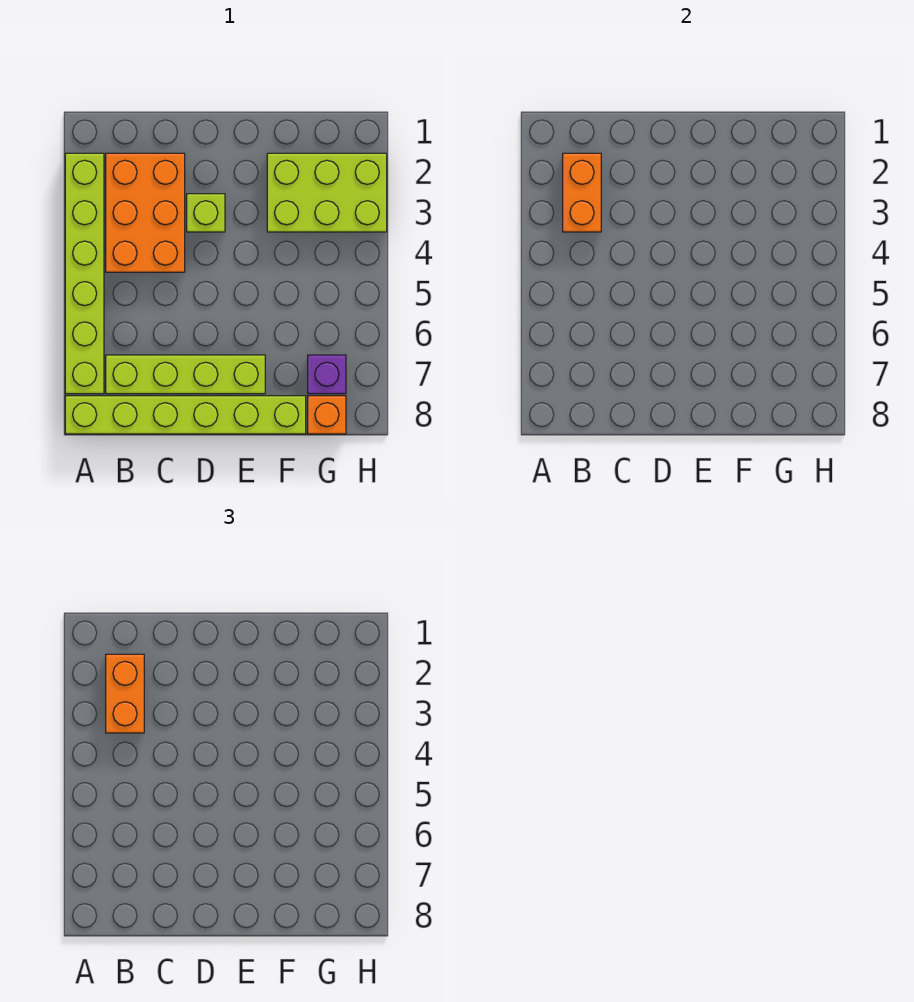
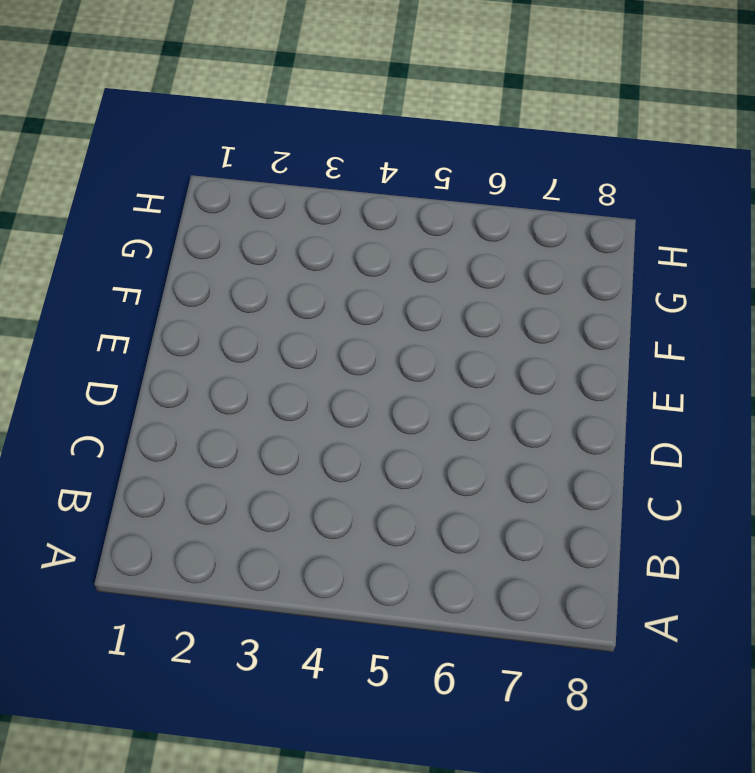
none -> lime 1x6 brick [65,153,104,394]
none -> lime 1x6 brick [65,396,306,434]

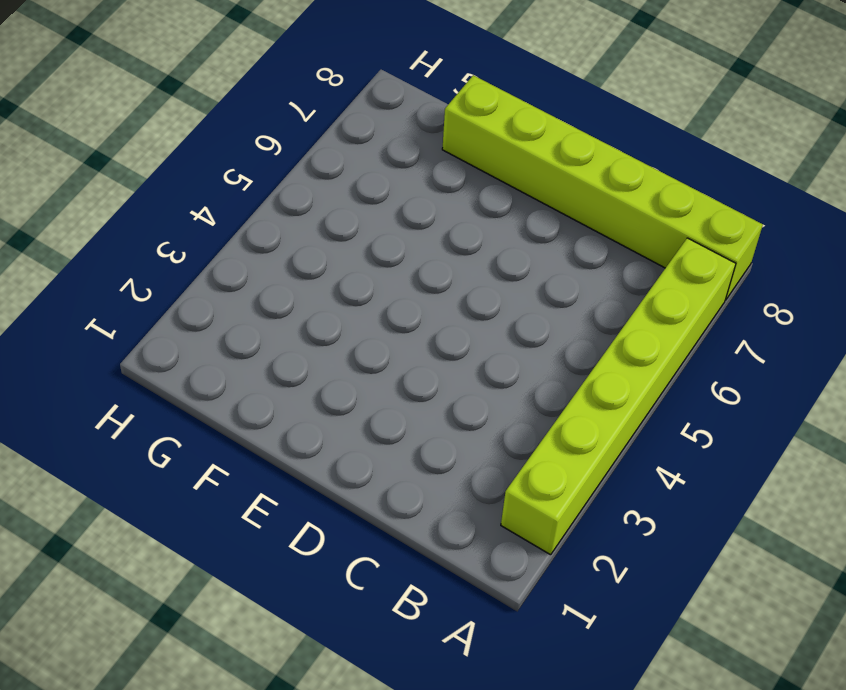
none -> orange 2x3 brick [106,153,185,272]
none -> lime 1x4 brick [106,355,265,394]

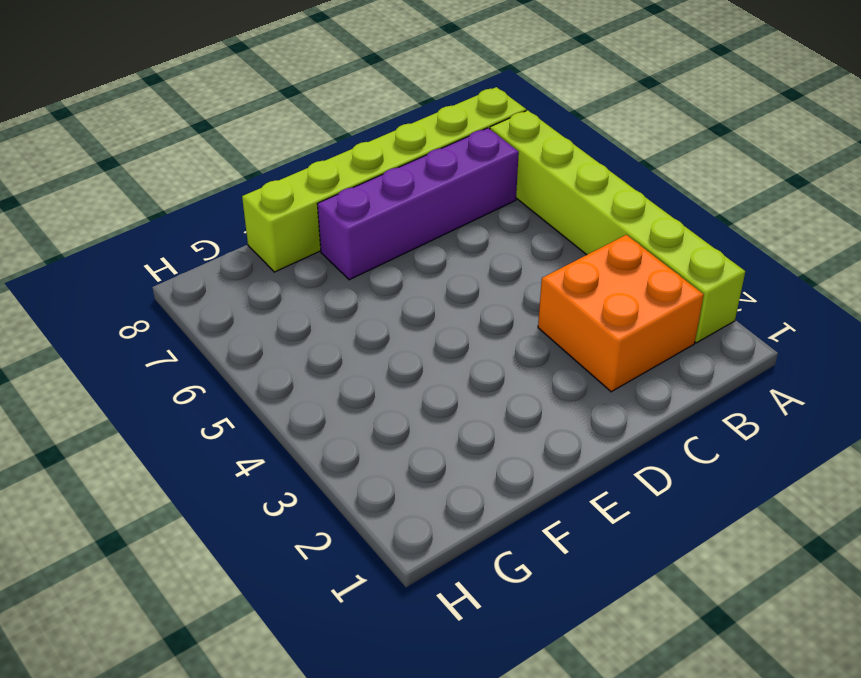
orange 2x2 brick [538,235,704,392] -> orange 2x3 brick [106,153,185,272]
purple 1x4 brick [317,128,519,280] -> lime 1x4 brick [106,355,265,394]
none -> lime 1x1 brick [187,194,225,232]
none -> lime 2x3 brick [267,153,387,232]

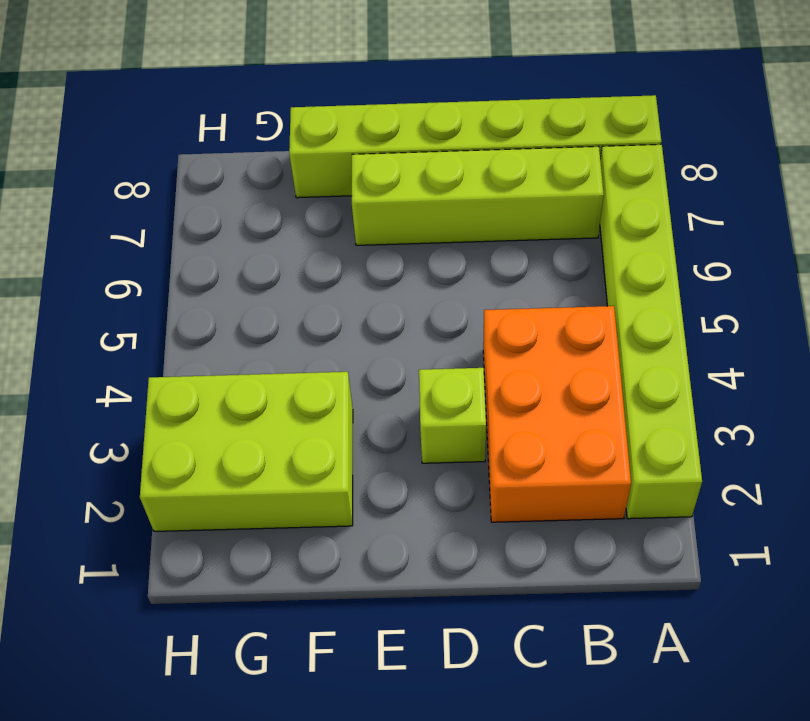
none -> purple 1x1 brick [308,355,346,394]
none -> orange 1x1 brick [308,396,346,434]

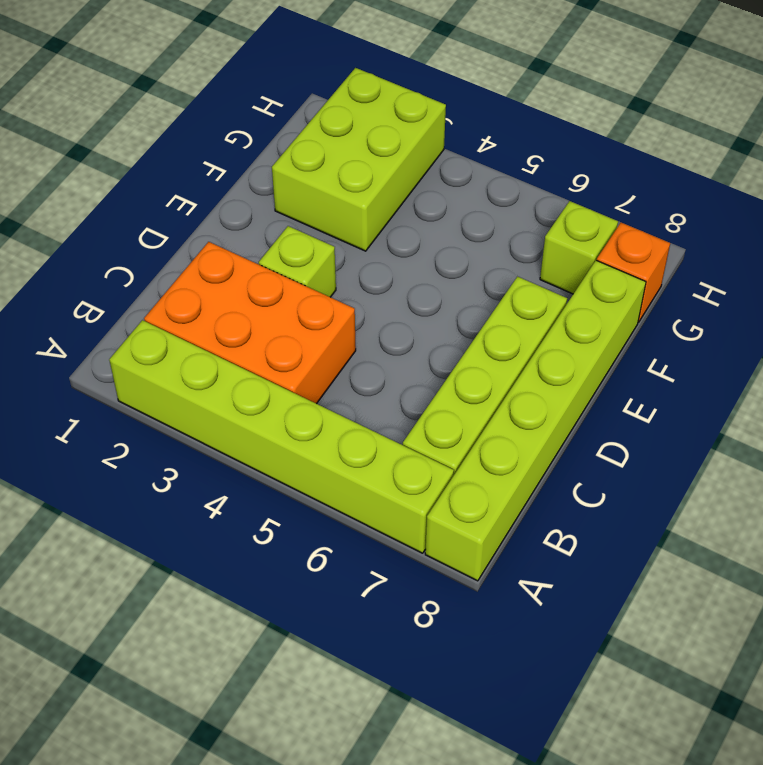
lime 1x1 brick [540,201,618,294] -> purple 1x1 brick [308,355,346,394]
none -> orange 1x2 brick [563,153,601,232]
none -> orange 1x2 brick [106,654,144,733]

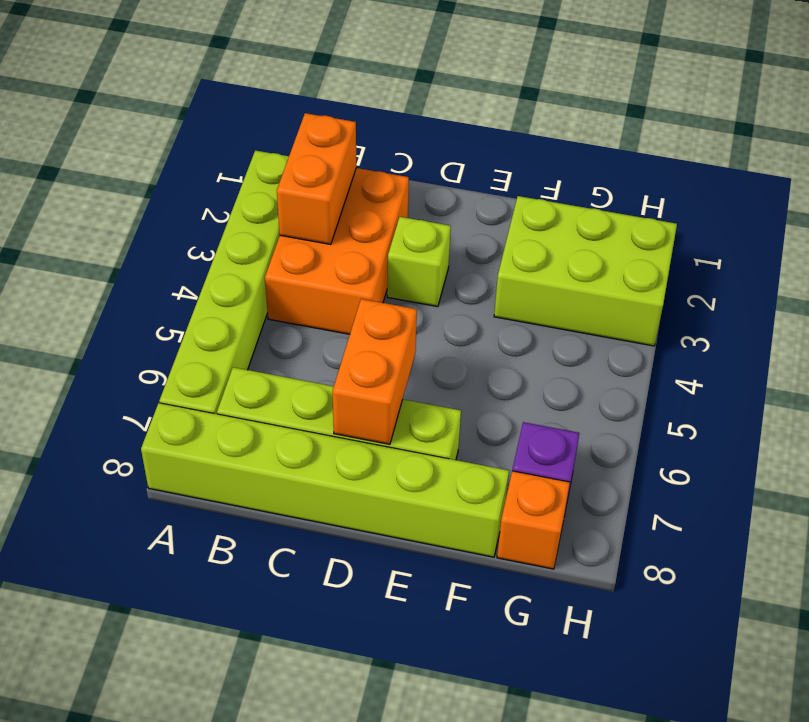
orange 1x2 brick [332,299,417,444] -> orange 1x2 brick moved to [106,654,144,733]

